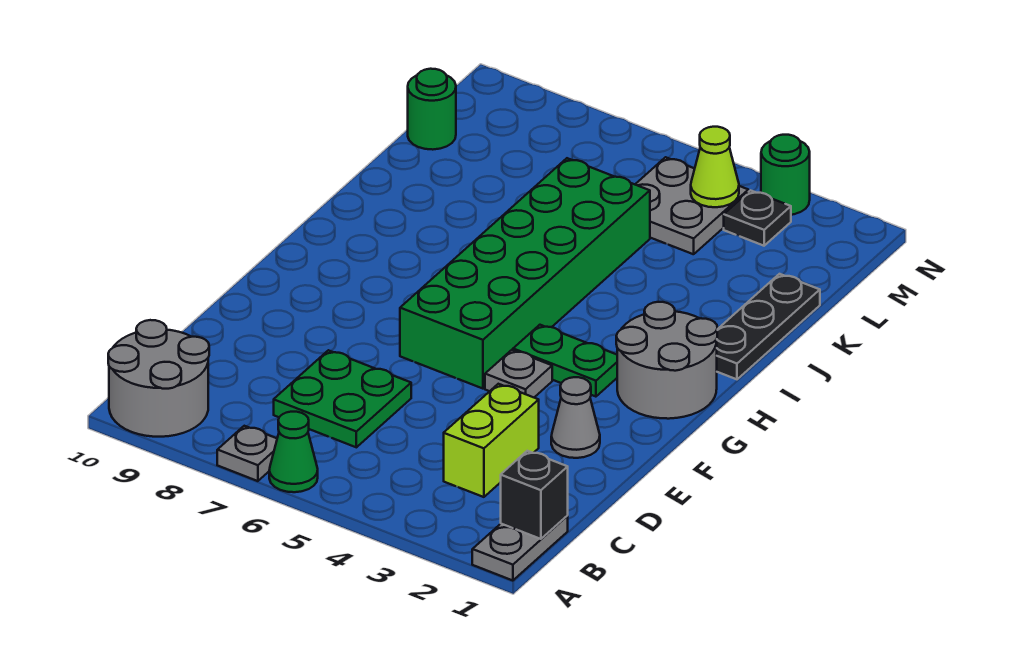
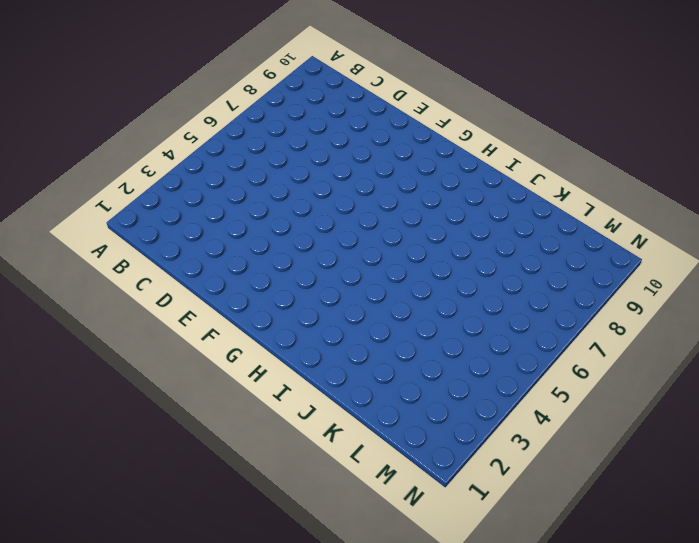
none -> grey 1x2 plate [472,516,568,581]
none -> green 1x1 cone [269,412,318,492]
none -> grey 1x1 plate [217,426,277,481]

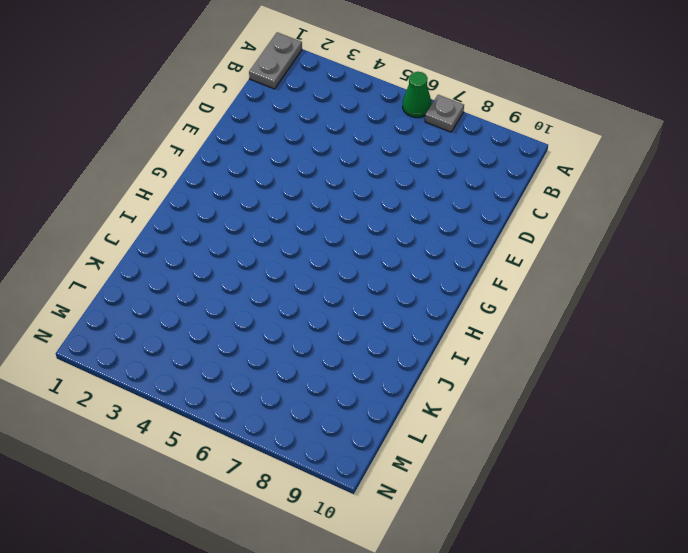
none -> grey 2x2 round brick [108,320,209,437]
none -> lime 1x2 brick [444,384,539,497]
none -> green 2x2 plate [274,350,411,447]

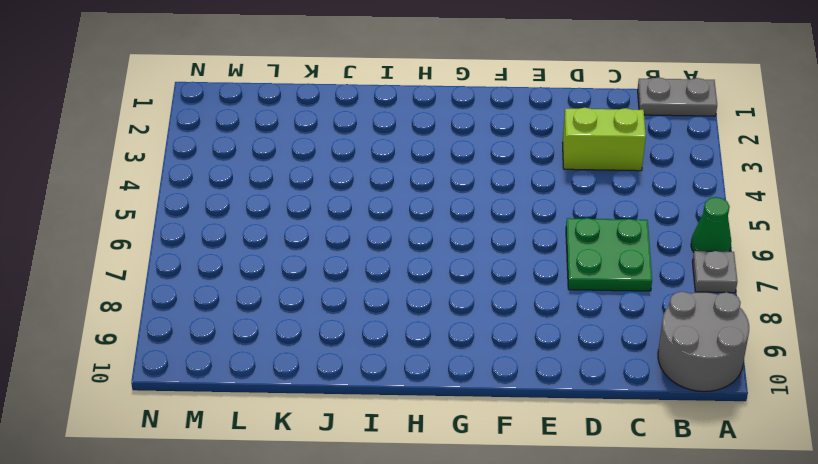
none -> grey 1x1 cone [551,377,600,458]
none -> grey 1x1 plate [485,350,552,397]
none -> green 2x6 brick [400,158,650,389]

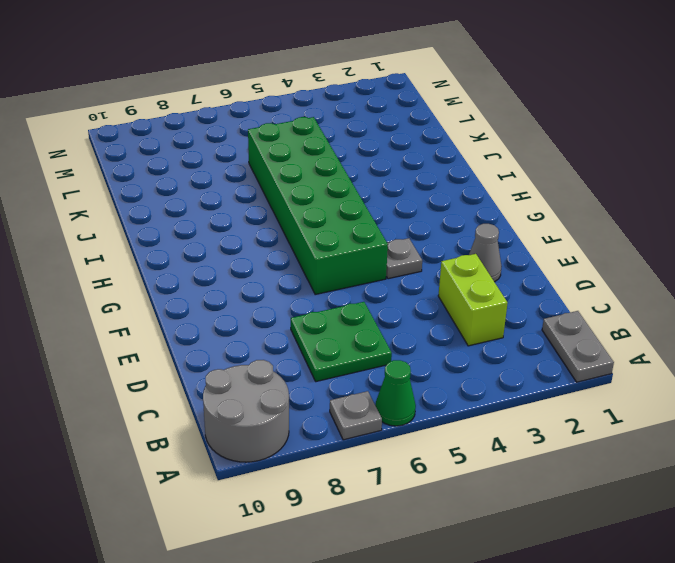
none -> grey 2x2 round brick [616,302,717,419]
none -> green 1x2 plate [513,325,617,397]
none -> black 1x3 plate [717,274,820,379]

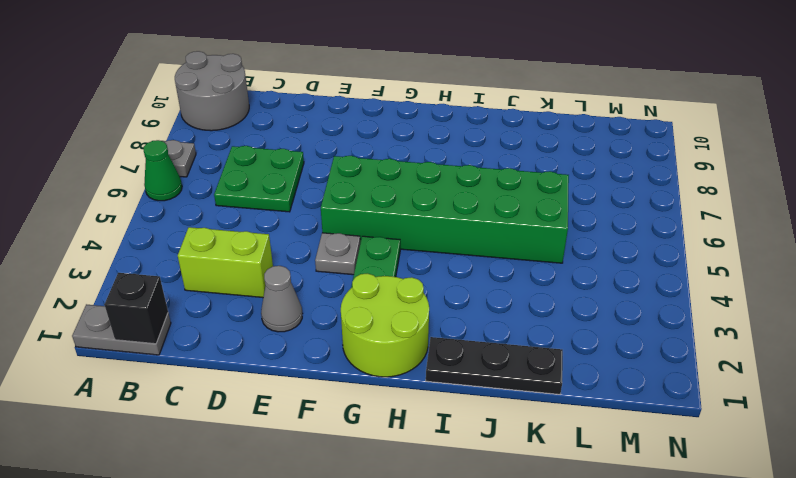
lime 2x2 round brick [341,273,429,377] -> grey 2x2 round brick [616,302,717,419]
none -> grey 2x2 plate [635,157,748,254]
none -> green 1x1 round brick [408,69,456,150]
none -> black 1x1 plate [724,190,791,246]

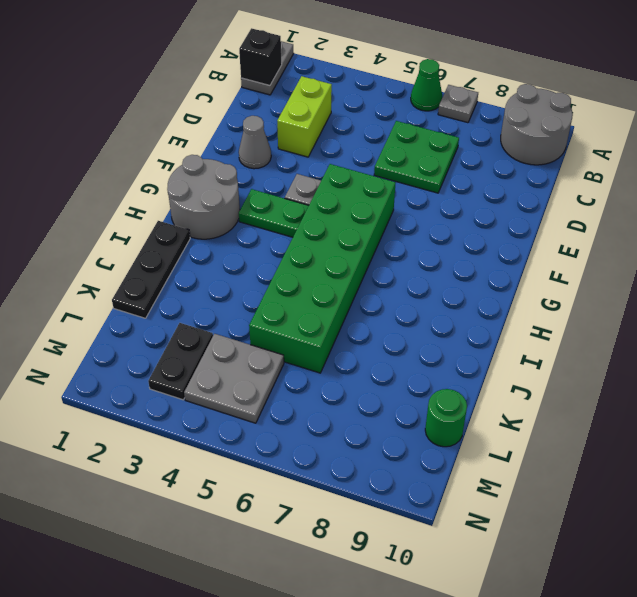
black 1x2 plate [148,323,213,400] -> black 1x1 plate [724,190,791,246]
none -> green 1x1 round brick [761,135,810,215]
none -> lime 1x1 cone [691,127,739,207]

